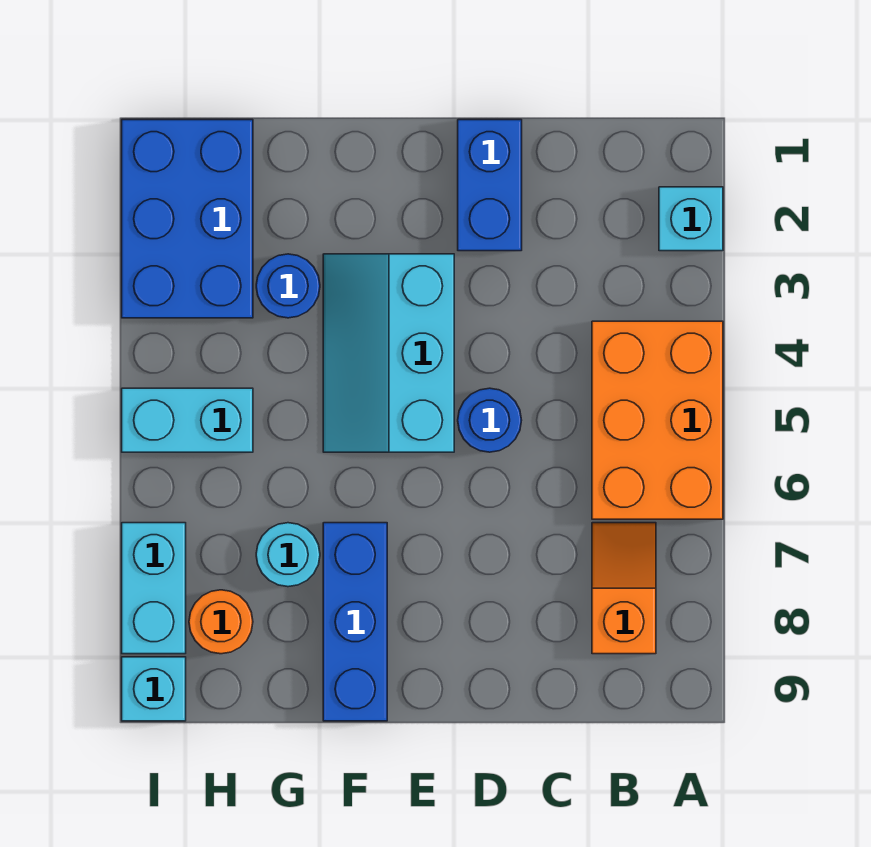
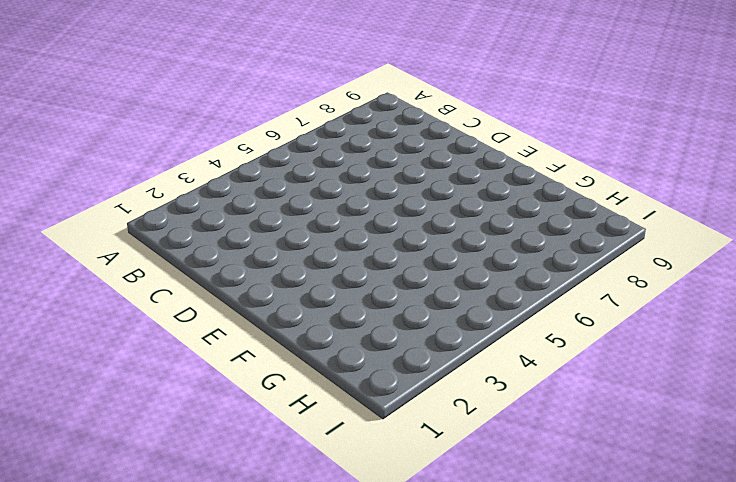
none -> cyan 1x1 brick [659,187,723,251]
none -> orange 2x3 brick [592,321,723,519]
none -> orange 1x2 slope [592,523,656,654]

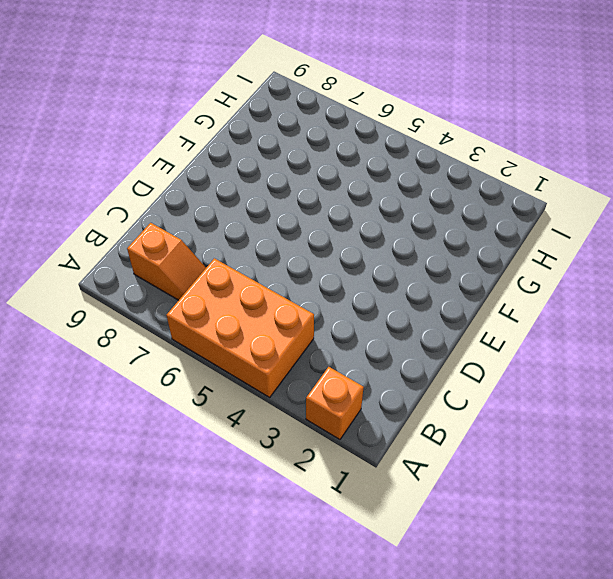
orange 1x1 brick [306,367,364,439] -> cyan 1x1 brick [659,187,723,251]
none -> blue 1x2 brick [458,120,522,251]
none -> blue 1x1 round brick [458,388,522,452]
none -> cyan 2x3 slope [323,254,454,452]

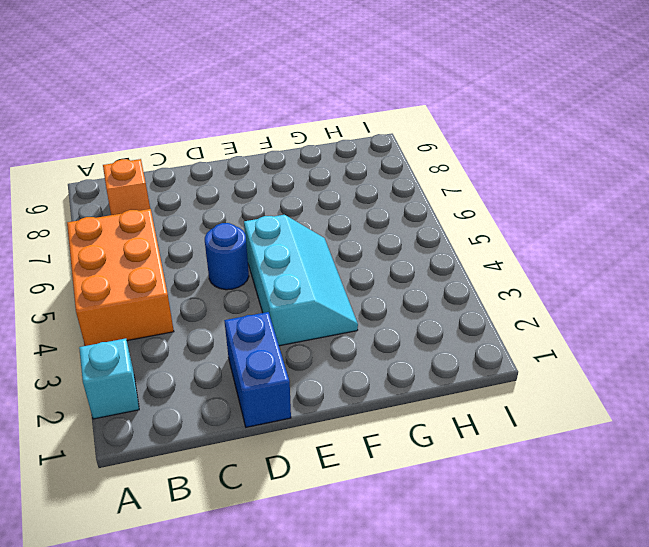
none -> blue 1x3 brick [323,523,387,721]
none -> blue 1x1 round brick [256,254,320,318]
none -> cyan 1x1 round brick [256,523,320,587]

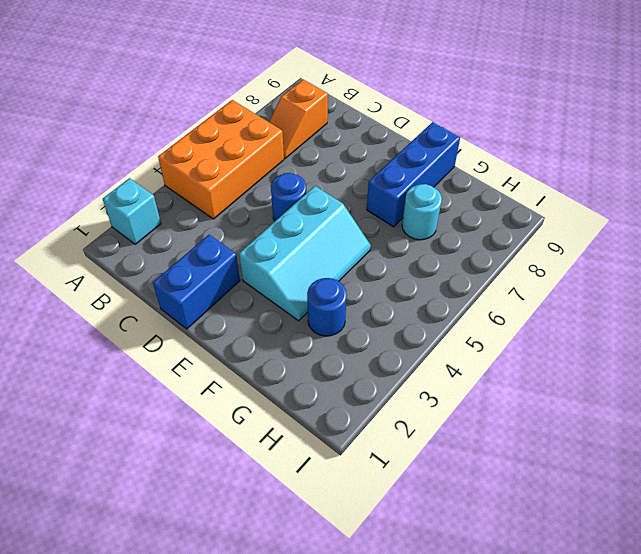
none -> blue 2x3 brick [122,120,253,318]
none -> cyan 1x2 brick [122,388,253,452]
none -> orange 1x1 round brick [189,590,253,654]

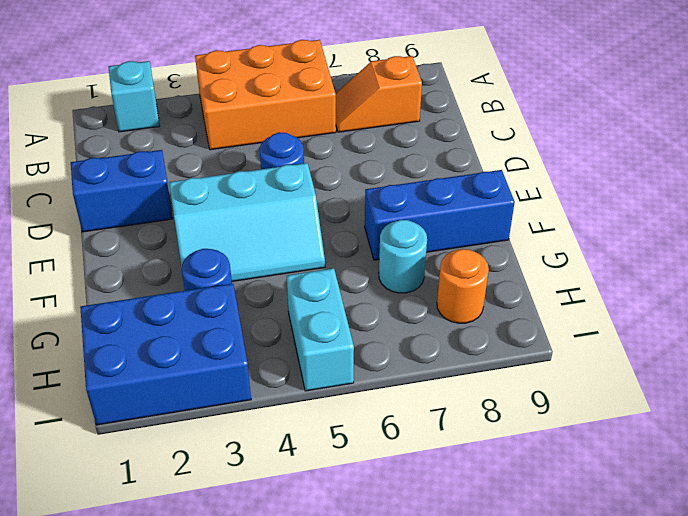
none -> cyan 1x2 brick [122,523,186,654]
none -> cyan 1x1 brick [122,657,186,721]

